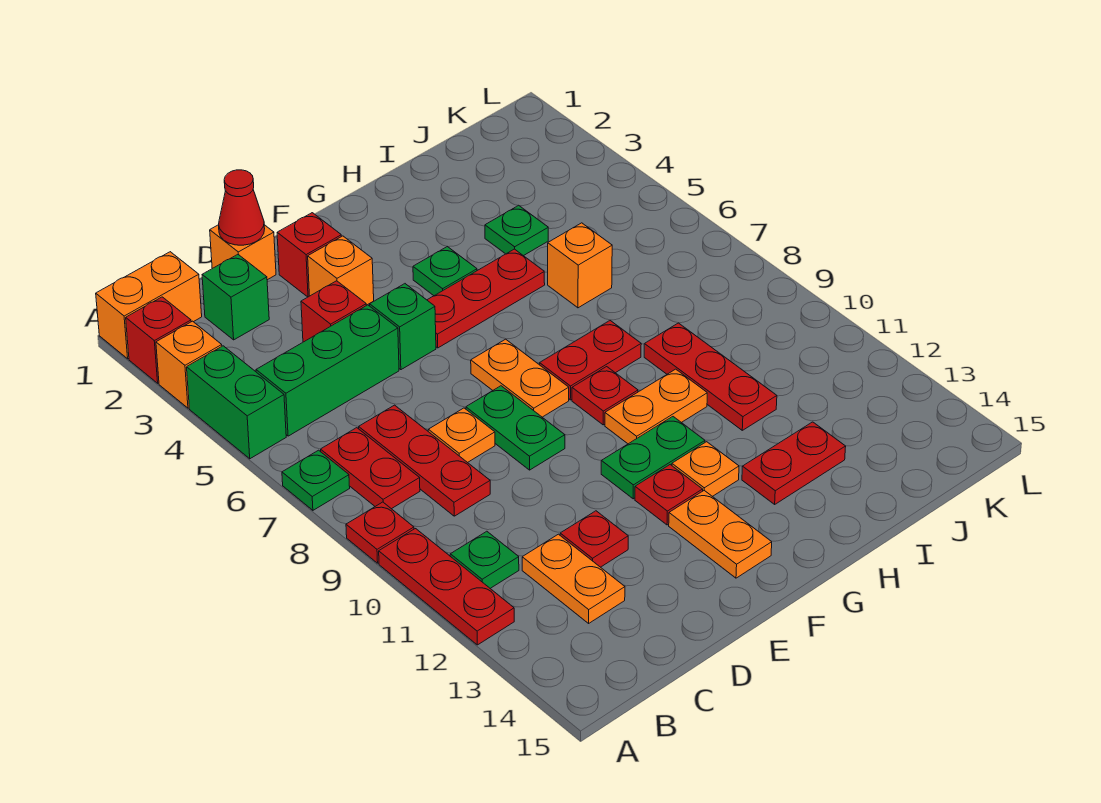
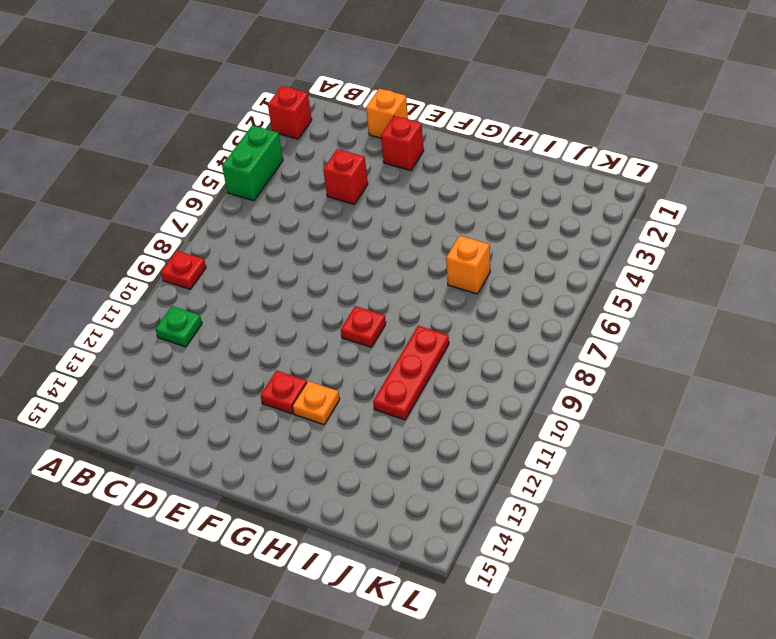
none -> orange 1x2 brick [96,252,202,359]
none -> orange 1x1 brick [156,321,222,408]
none -> green 1x1 plate [282,450,350,510]
none -> red 1x3 plate [379,529,514,645]

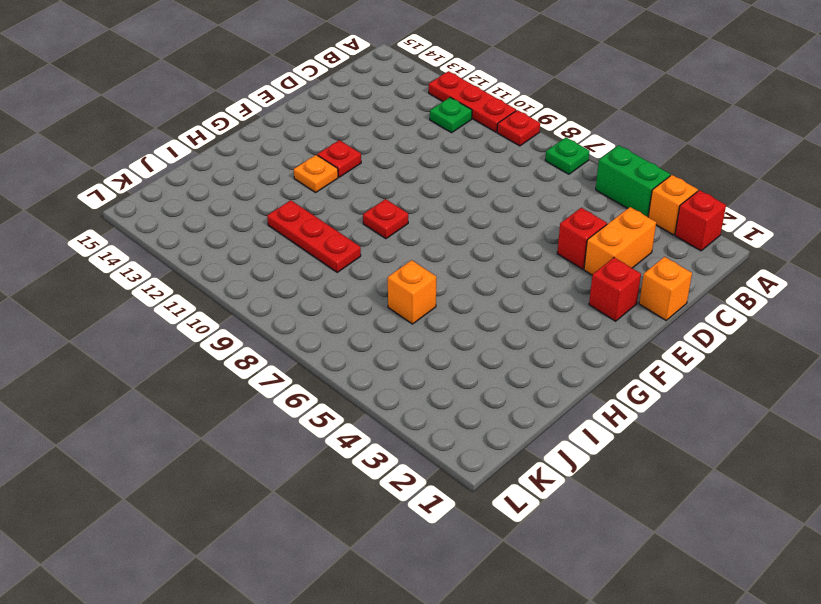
orange 1x2 brick [584,207,656,275] -> orange 1x2 brick moved to [96,252,202,359]
none -> green 1x3 brick [256,305,399,436]
none -> red 1x2 plate [321,428,420,509]
none -> green 1x1 brick [202,255,269,340]
none -> red 1x3 plate [359,405,490,516]

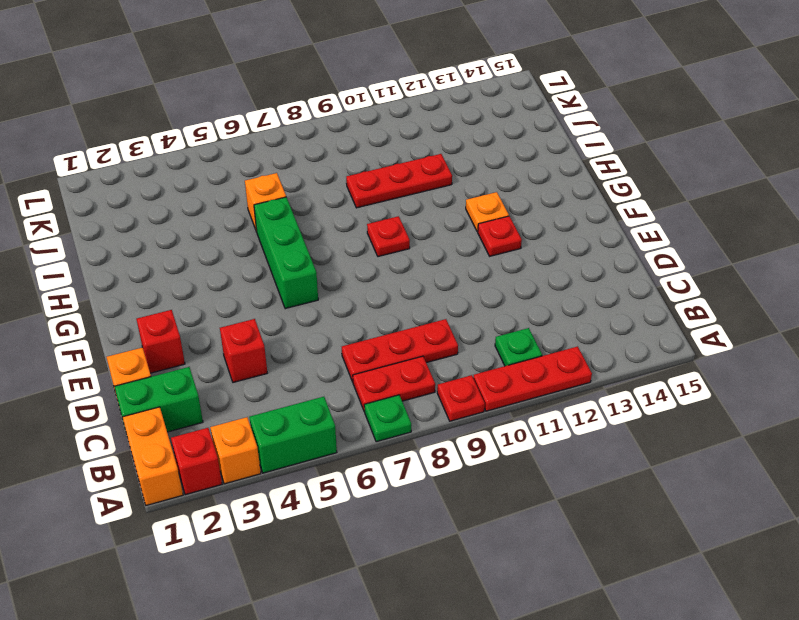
green 1x2 brick [114,367,203,432] -> green 1x1 brick [202,255,269,340]
green 1x3 brick [254,197,318,309] -> green 1x3 brick moved to [256,305,399,436]
none -> orange 1x2 plate [522,534,625,623]
none -> orange 1x1 plate [428,408,495,463]
none -> red 1x1 plate [560,511,628,567]
none -> orange 1x1 brick [308,236,374,305]

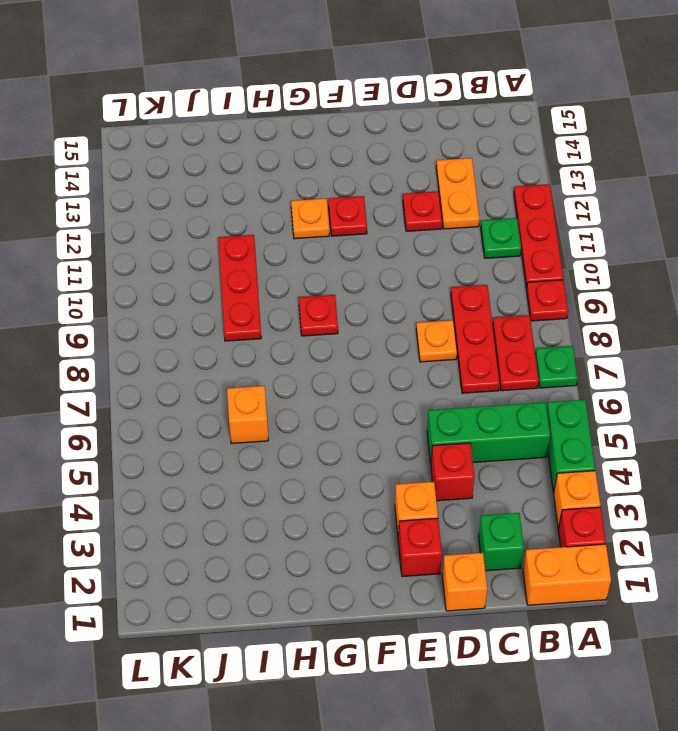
none -> green 1x1 brick [370,284,436,370]
none -> green 1x2 plate [466,386,565,470]
none -> red 1x3 plate [428,249,545,348]
none -> orange 1x2 plate [471,339,569,417]

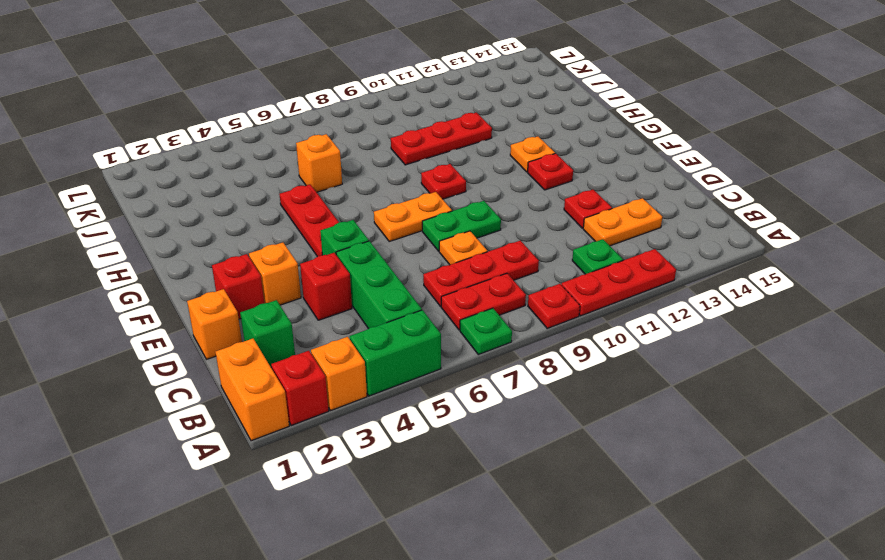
none -> green 1x2 plate [601,417,705,499]
none -> orange 1x2 plate [669,491,772,578]
none -> green 1x1 plate [413,247,477,296]
none -> red 1x2 plate [540,321,641,400]

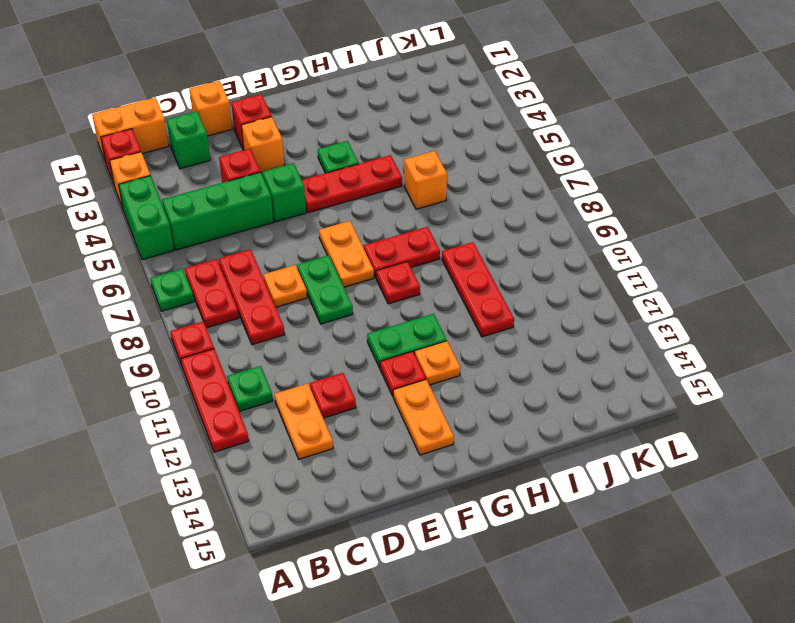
none -> orange 1x2 plate [605,369,707,444]
none -> red 1x2 plate [742,422,846,504]
none -> green 1x1 plate [485,205,548,256]
none -> red 1x1 cone [219,170,265,245]

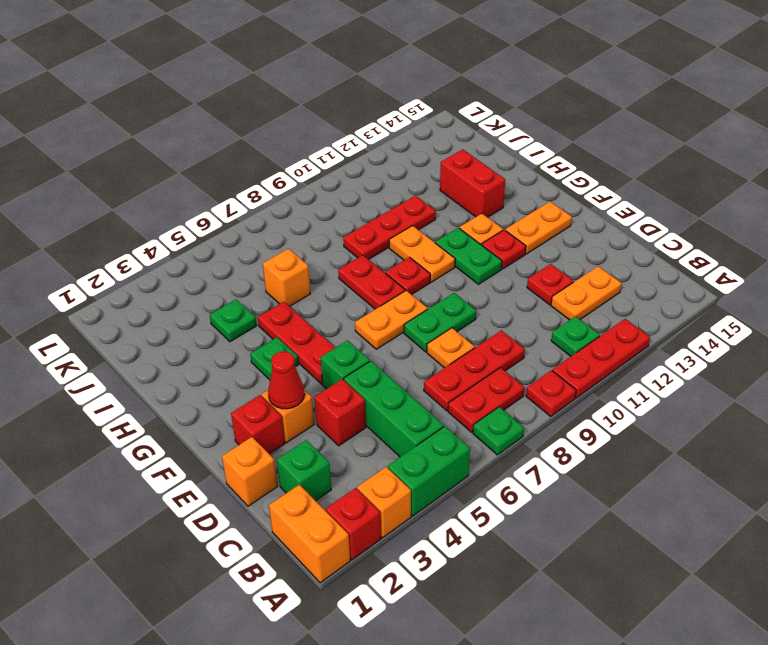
red 1x1 cone [268,352,304,409] -> red 1x1 cone moved to [219,170,265,245]
red 1x2 brick [440,149,505,217] -> red 1x2 plate [742,422,846,504]

